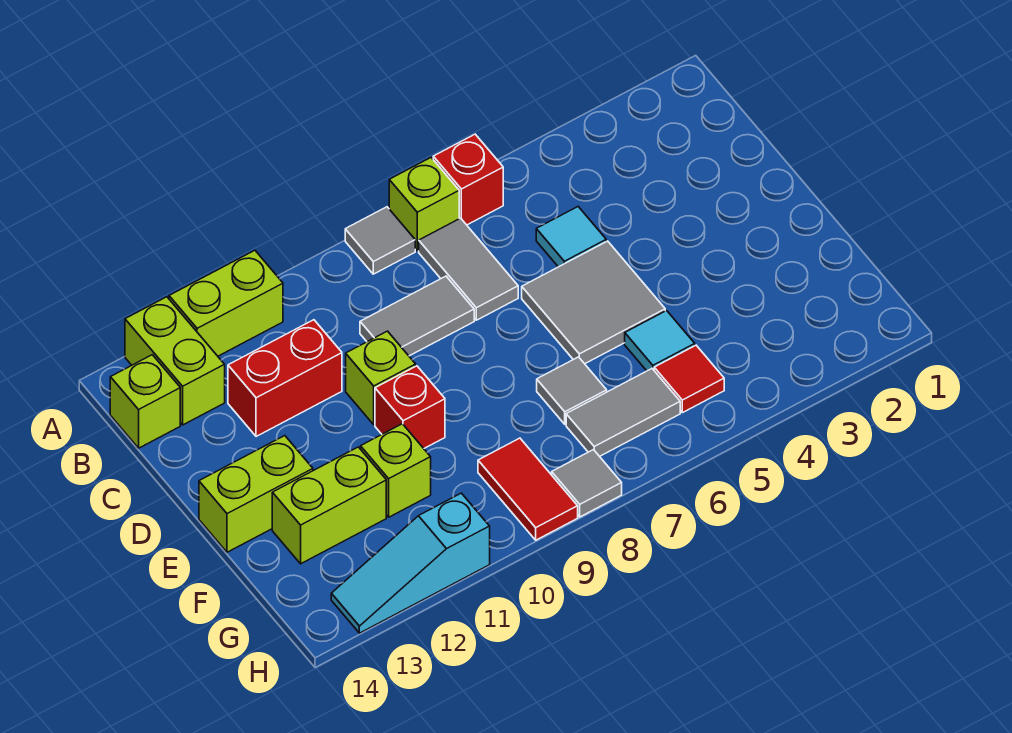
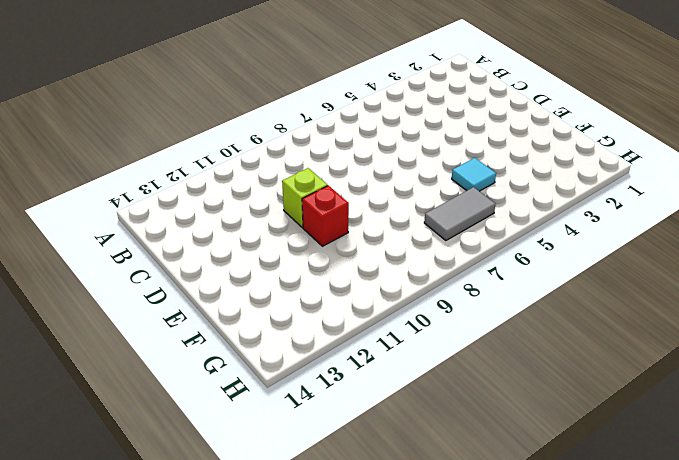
none -> red 1x1 brick [433,134,503,225]
none -> lime 1x1 brick [389,158,459,251]
none -> grey 1x1 tile [345,207,415,274]

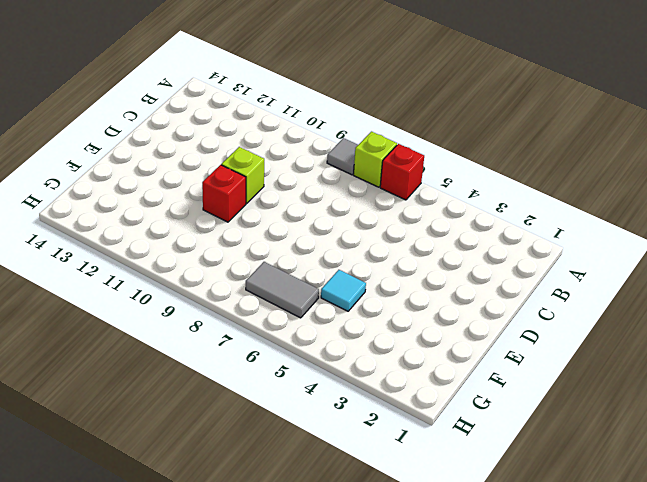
none -> lime 1x2 brick [169,250,283,356]
none -> lime 1x2 brick [125,297,225,425]
none -> grey 1x2 tile [419,218,518,320]

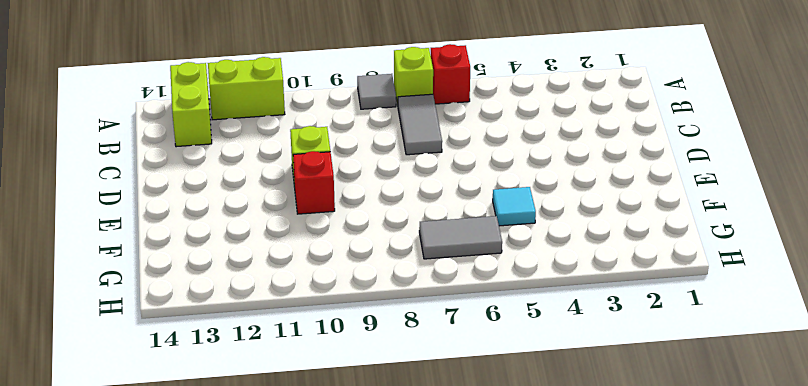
none -> lime 1x1 brick [110,355,180,448]
none -> cyan 1x1 tile [536,207,606,267]
none -> grey 1x2 tile [360,276,474,356]

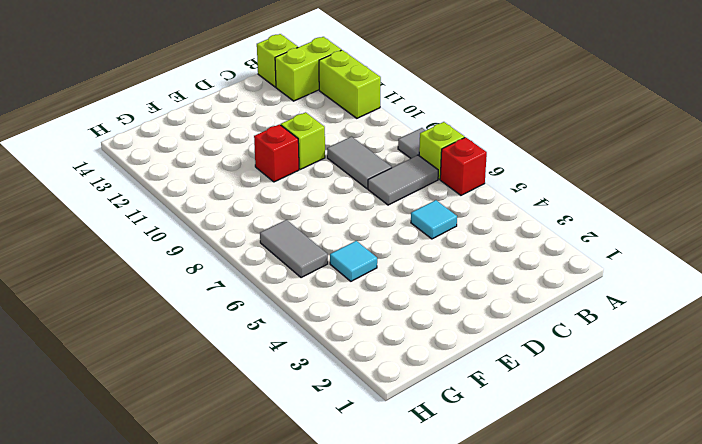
none -> red 1x2 brick [228,320,342,437]
none -> grey 2x2 tile [522,241,665,364]
none -> lime 1x2 brick [199,436,313,552]

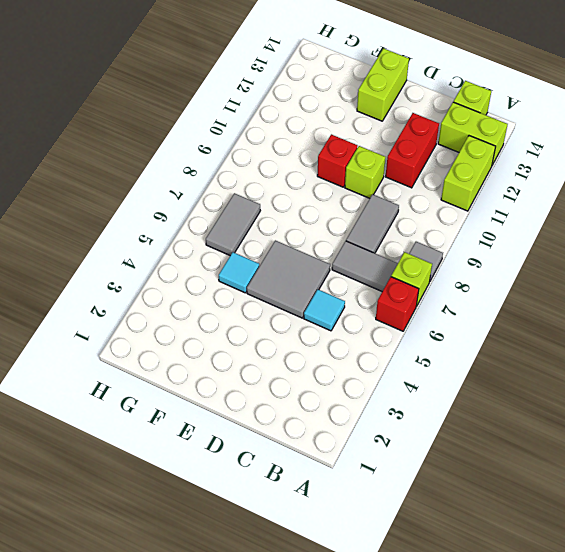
none -> grey 1x1 tile [537,357,607,424]
none -> lime 1x1 brick [361,424,431,517]
none -> lime 1x2 brick [272,447,386,564]

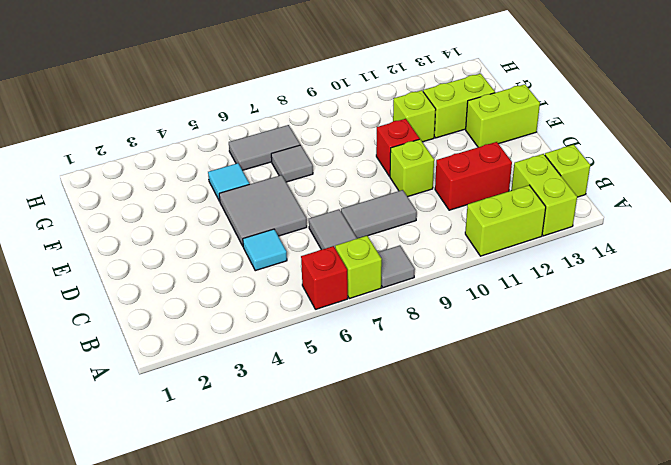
none -> red 1x1 tile [654,345,724,413]
none -> red 1x2 tile [478,438,578,540]
none -> grey 1x1 tile [552,450,622,517]

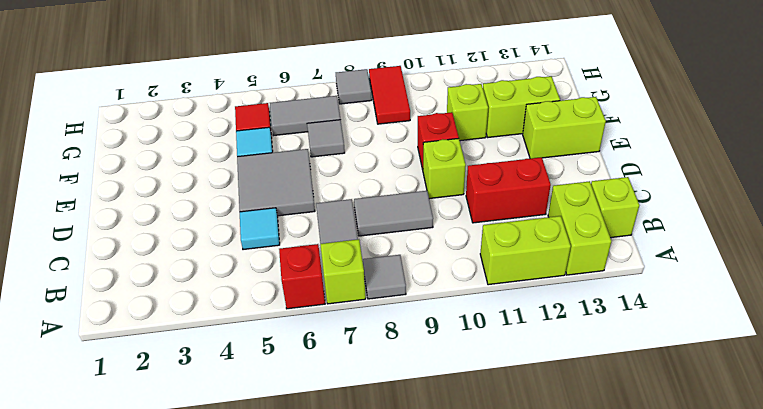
none -> cyan 1x3 slope [331,493,490,633]

